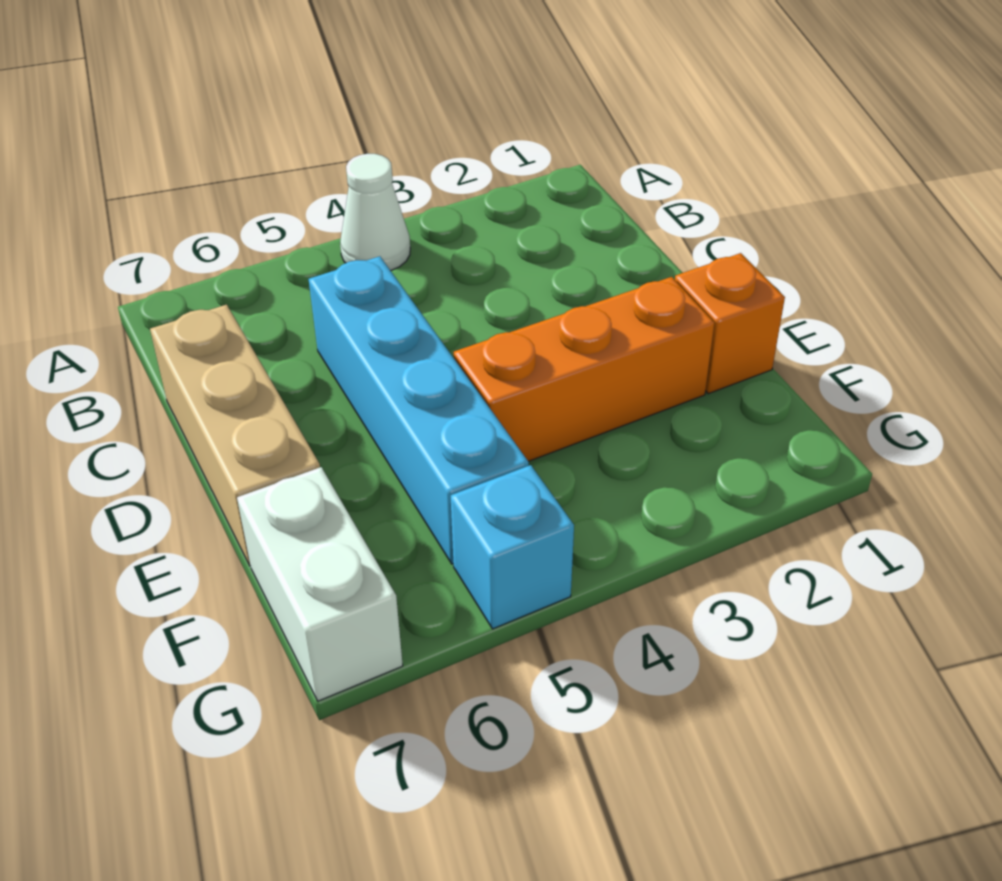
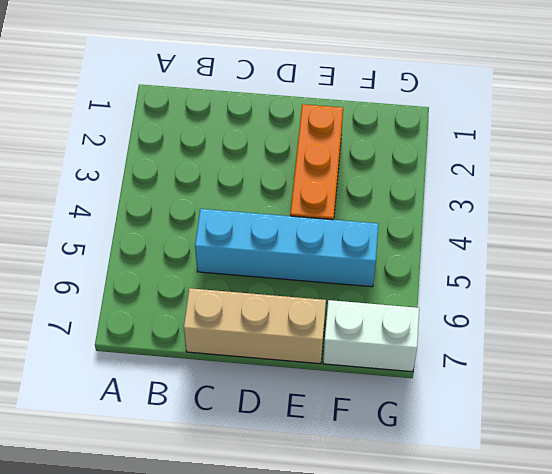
none -> white 1x1 cone [340,154,410,271]
none -> orange 1x1 brick [675,253,785,394]

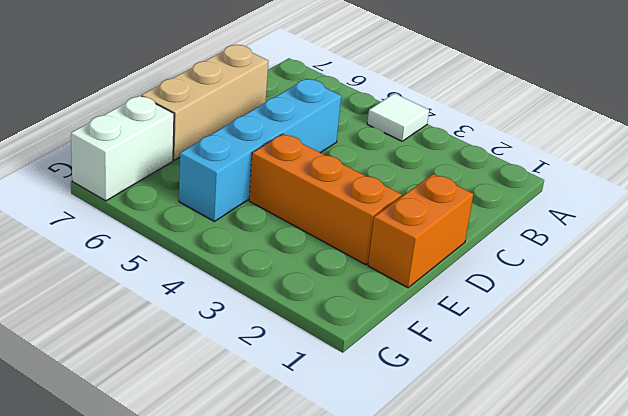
white 1x1 tile [367,93,429,141] -> white 1x1 cone [340,154,410,271]
orange 1x2 brick [368,174,473,288] -> orange 1x1 brick [675,253,785,394]
none -> cyan 1x1 brick [451,465,574,629]

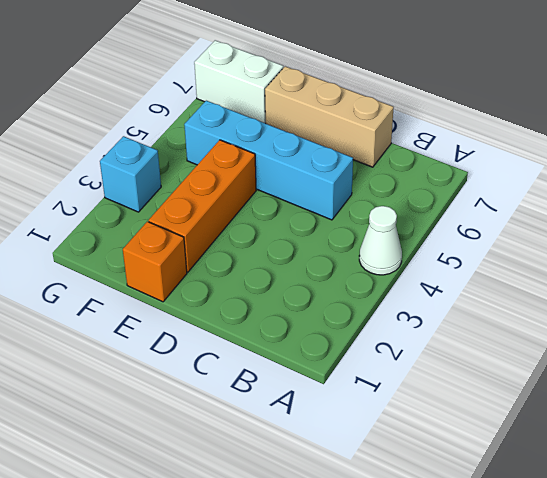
cyan 1x1 brick [100,136,161,212] -> cyan 1x1 brick moved to [451,465,574,629]

